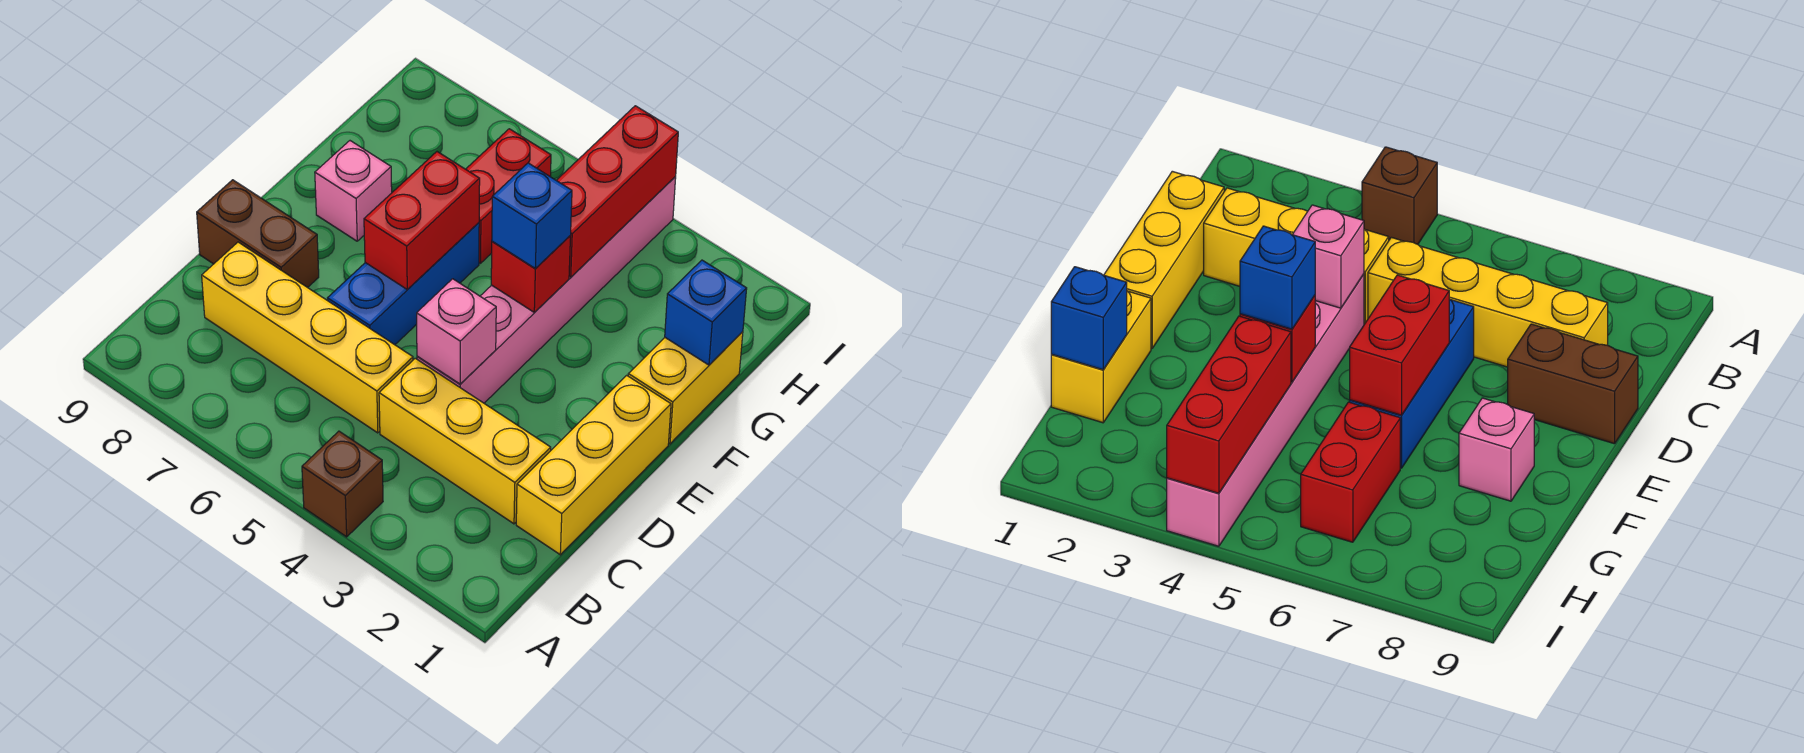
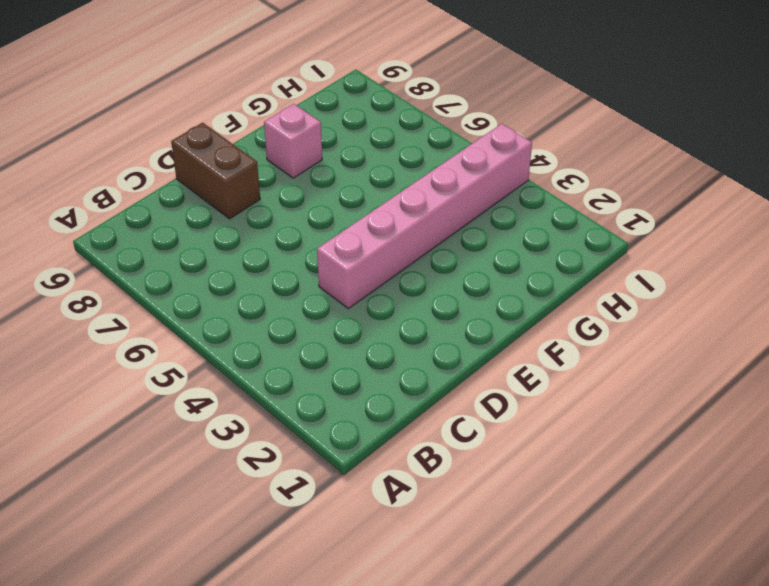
none -> brown 1x1 brick [302,431,383,537]
none -> yellow 1x3 brick [516,375,671,555]
none -> yellow 1x3 brick [379,358,551,524]

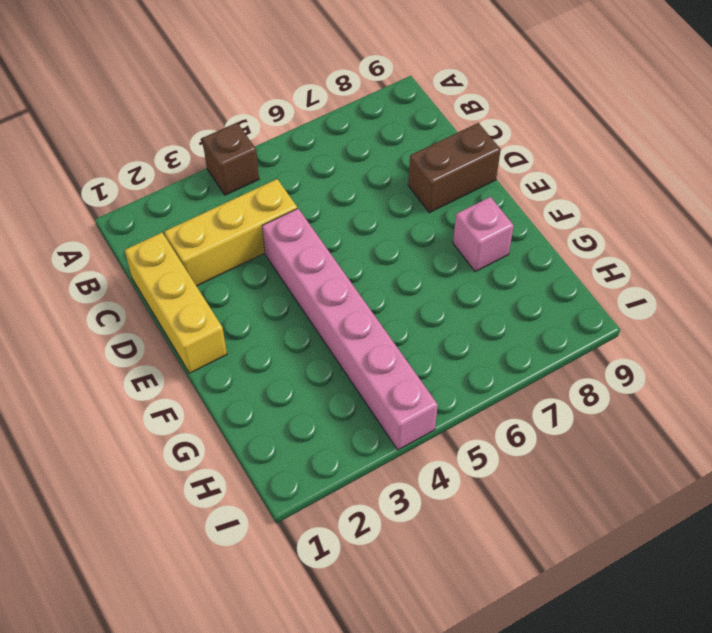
none -> yellow 1x4 brick [202,242,413,433]
none -> blue 1x3 brick [328,223,479,345]
none -> yellow 1x2 brick [628,332,743,444]

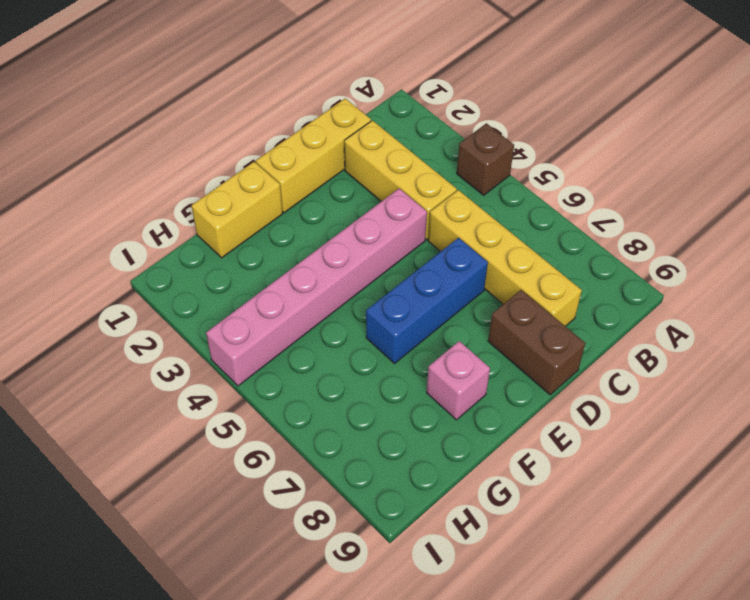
none -> red 1x2 brick [466,129,551,263]
none -> pink 1x1 brick [417,279,496,384]
none -> red 1x2 brick [364,152,480,290]

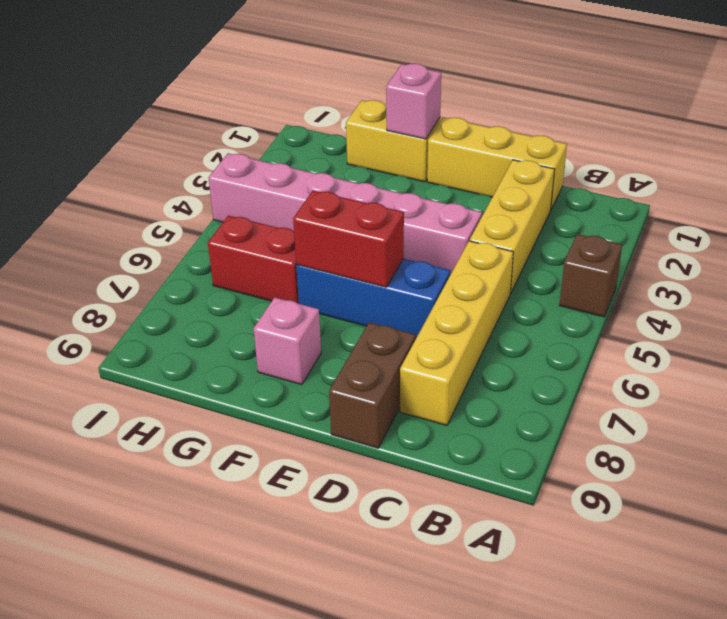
pink 1x1 brick [386,64,441,139] -> pink 1x1 brick moved to [417,279,496,384]
none -> red 1x1 brick [491,236,570,313]
none -> blue 1x1 brick [665,260,747,365]
none -> red 1x3 brick [556,106,678,277]

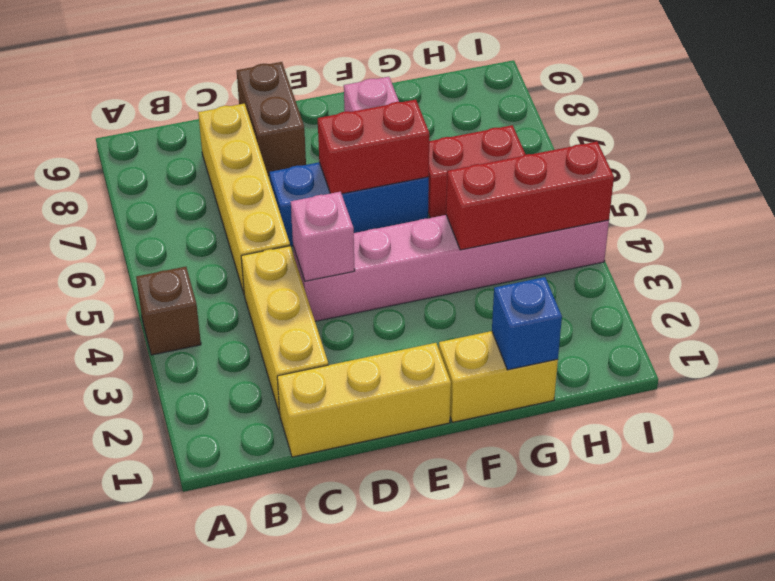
none -> red 1x1 brick [491,236,570,313]
none -> blue 1x1 brick [492,163,572,268]

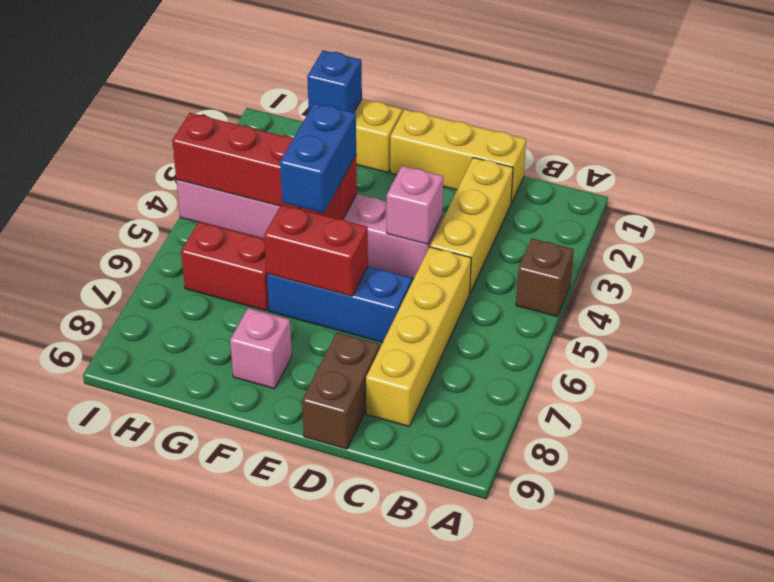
blue 1x2 brick [280,103,356,213] -> blue 1x1 brick [492,163,572,268]

